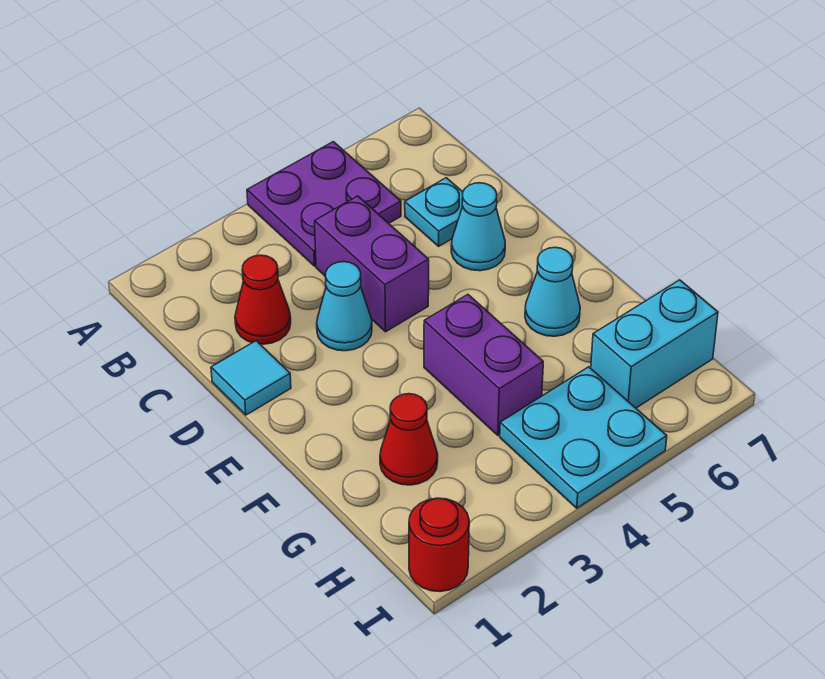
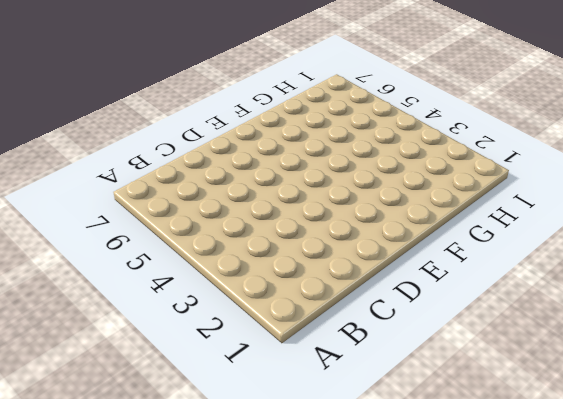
none -> purple 2x2 plate [247,142,401,266]
none -> red 1x1 cone [235,255,291,344]
none -> purple 1x2 brick [315,196,429,332]

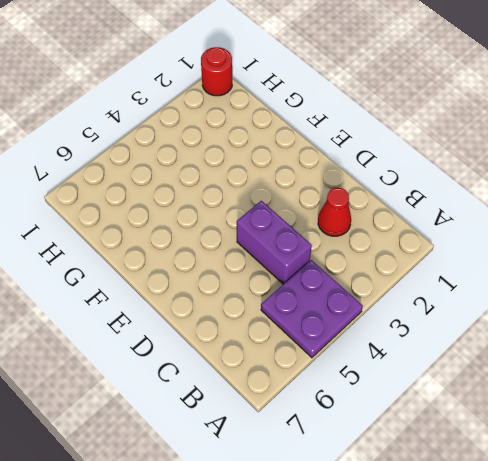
none -> cyan 1x1 plate [405,178,463,246]
none -> cyan 1x1 tile [211,341,291,415]
none -> cyan 1x1 cone [317,262,372,351]

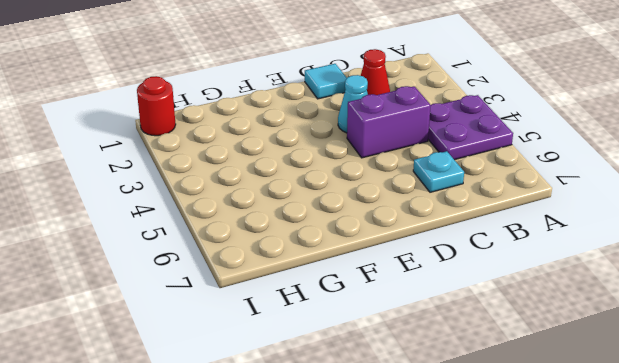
none -> cyan 1x1 cone [451,183,505,271]
none -> purple 1x2 brick [424,294,543,435]
none -> cyan 1x1 cone [525,247,580,336]

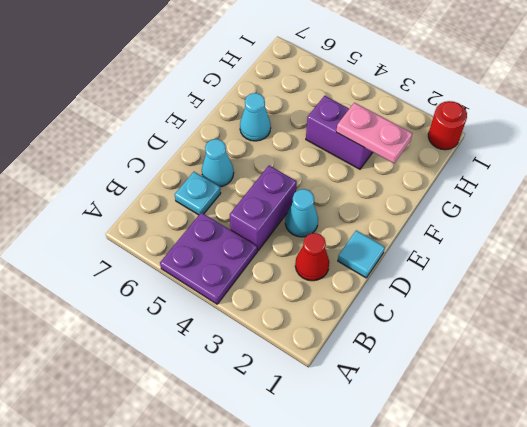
pink 1x2 plate [336,103,413,163] -> none
purple 1x2 brick [306,96,373,169] -> purple 1x2 brick turned to [424,294,543,435]
none -> red 1x1 cone [380,394,438,485]
none -> cyan 2x2 plate [500,367,667,508]
none -> cyan 1x2 brick [591,280,718,408]

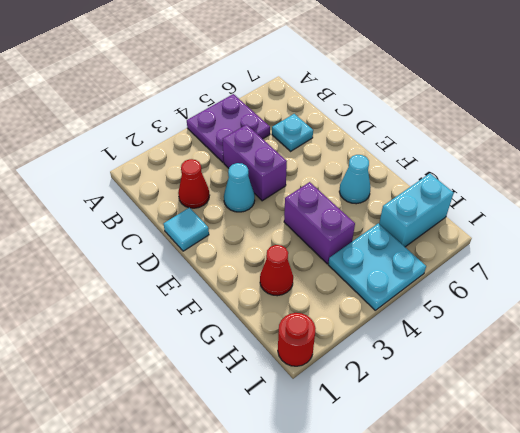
none -> cyan 1x1 cone [451,183,505,271]

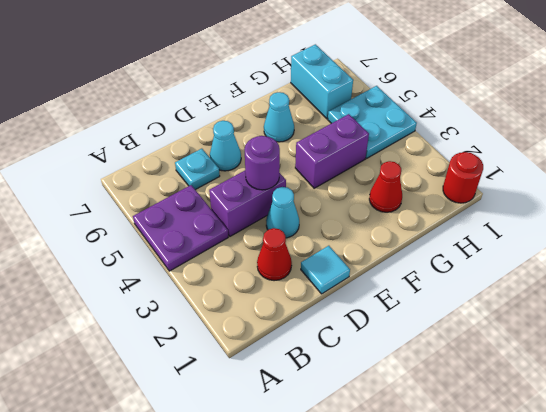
purple 1x1 round brick [244,136,280,190] -> none

